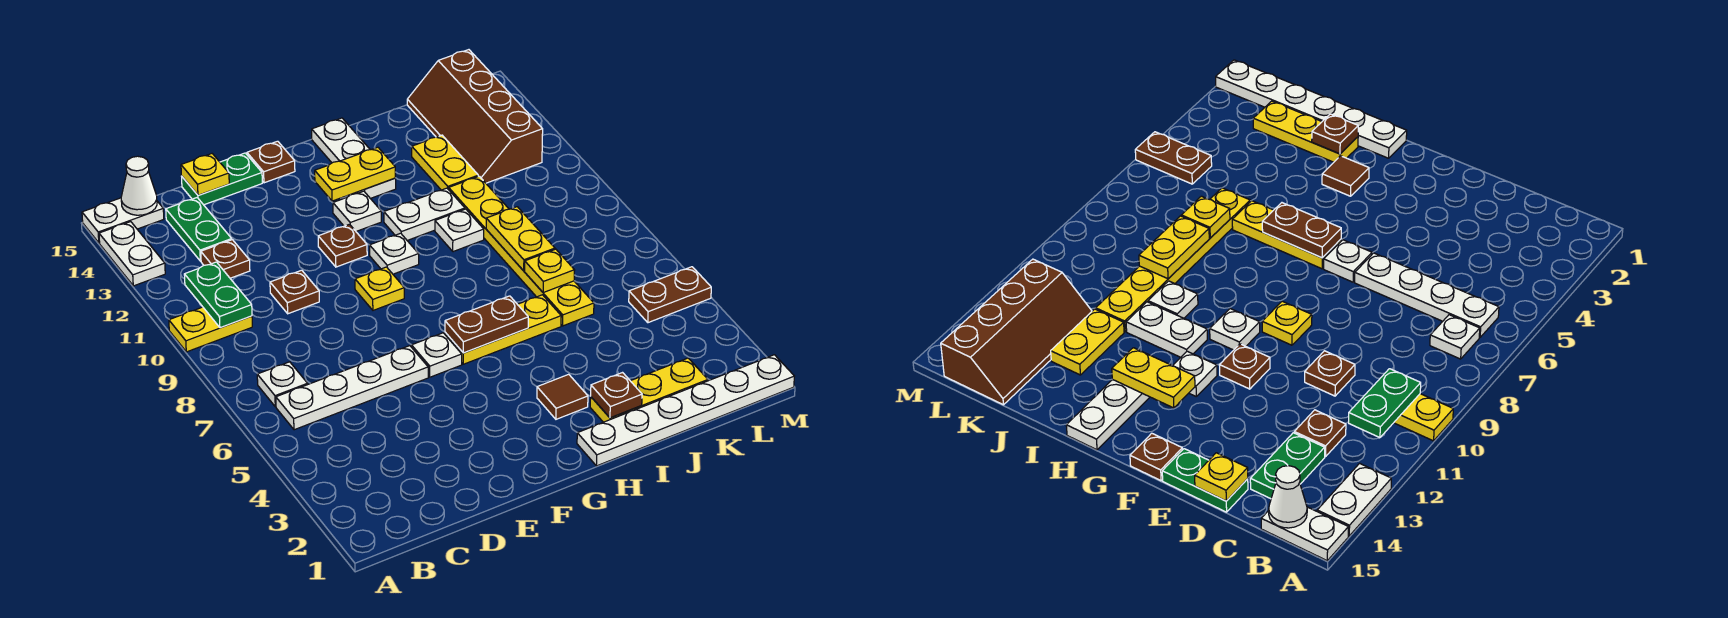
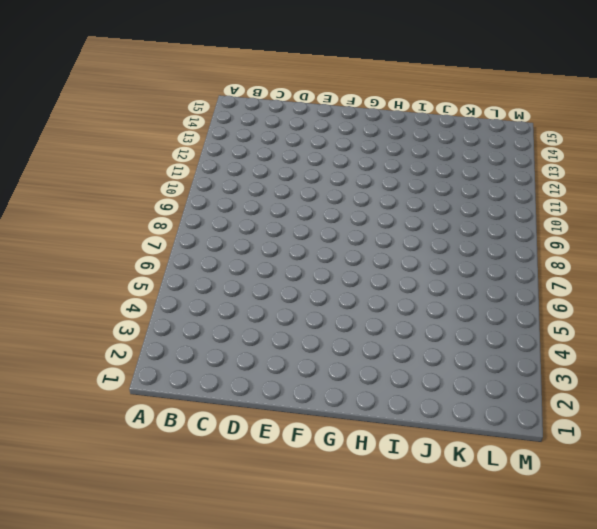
none -> yellow 1x2 plate [169,307,252,352]
none -> white 1x2 plate [99,222,165,286]
none -> white 1x2 plate [82,198,164,243]
none -> white 1x4 plate [276,346,428,430]

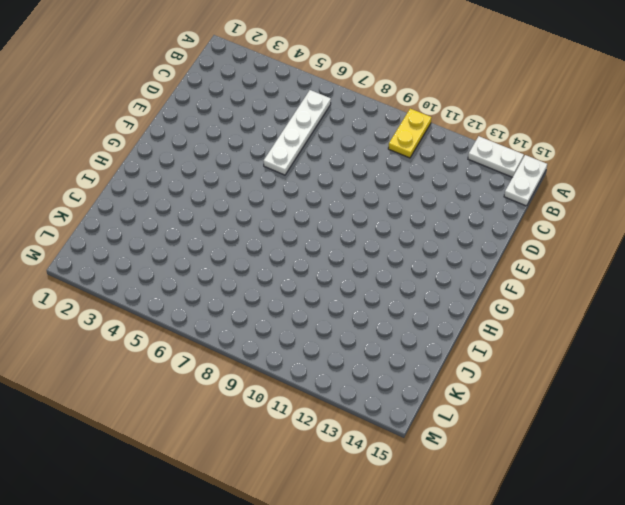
none -> white 1x1 plate [257,362,308,407]
none -> brown 1x1 plate [201,240,250,278]
none -> green 1x2 plate [166,198,232,261]
none -> brown 1x1 plate [270,270,319,314]

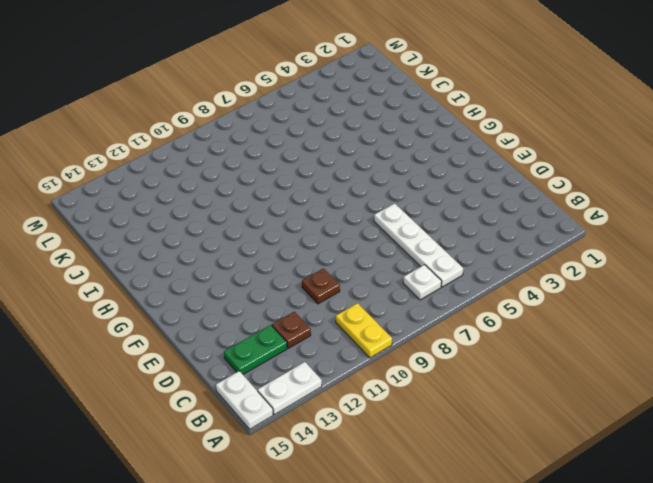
none -> green 1x2 plate [182,153,262,205]
none -> white 1x1 plate [412,333,462,377]
none -> yellow 1x1 plate [355,267,404,310]
none -> brown 1x1 plate [318,224,367,267]

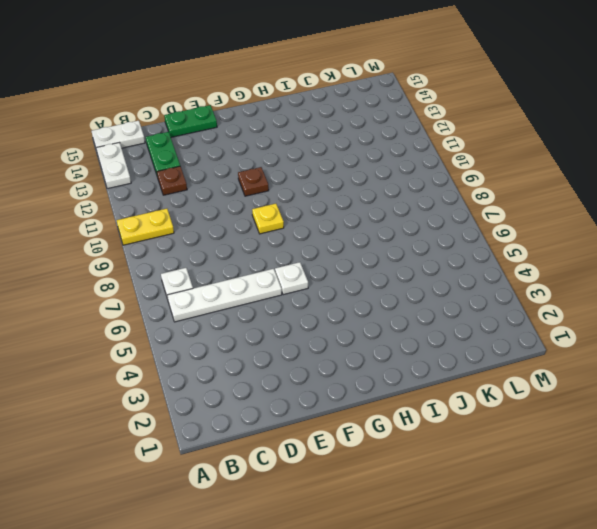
none -> brown 1x1 plate [270,270,319,314]
none -> brown 1x1 plate [247,141,295,183]
none -> yellow 1x3 plate [445,295,561,364]
none -> white 1x1 plate [370,233,419,274]

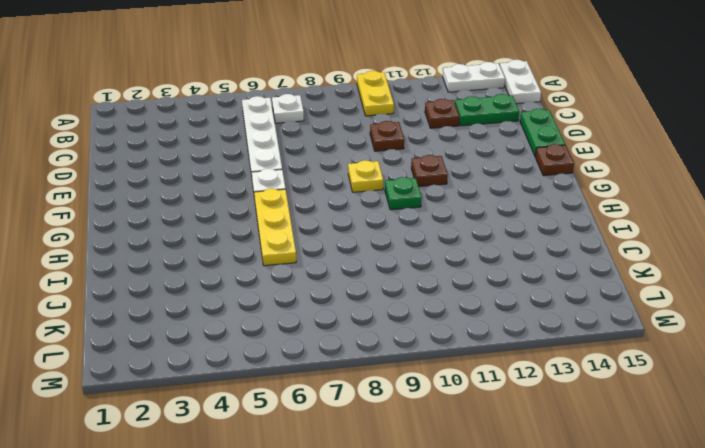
green 1x1 plate [385,177,422,210] -> white 1x1 plate [370,233,419,274]
none -> white 1x1 plate [333,191,381,231]
none -> white 1x6 plate [577,355,794,466]
none -> brown 1x1 tile [537,374,588,419]
none -> white 1x2 plate [384,188,465,240]

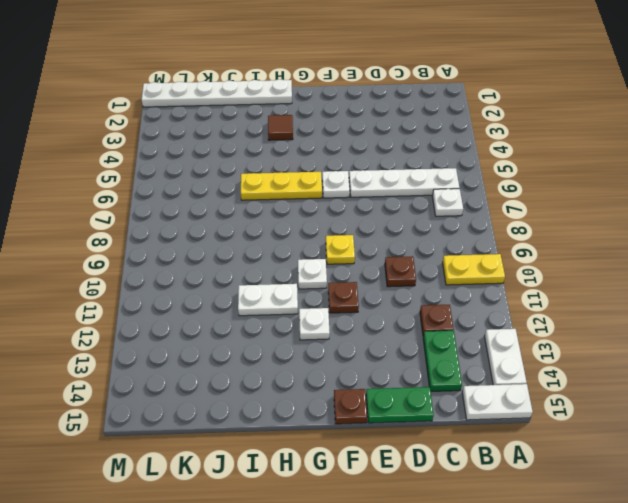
none -> white 1x3 plate [312,118,396,198]
none -> yellow 1x3 plate [590,358,708,422]
none -> white 1x1 plate [435,209,484,252]
none -> yellow 1x6 plate [449,176,594,326]

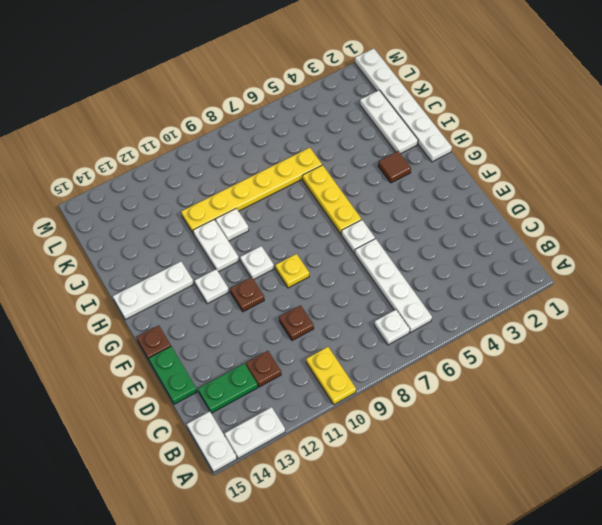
white 1x3 plate [360,90,418,154] -> yellow 1x3 plate [590,358,708,422]
none -> yellow 1x2 plate [412,135,478,190]
none -> brown 2x4 slope [407,50,543,183]
none -> brown 1x2 plate [629,267,711,323]
none -> green 1x2 plate [184,262,252,328]

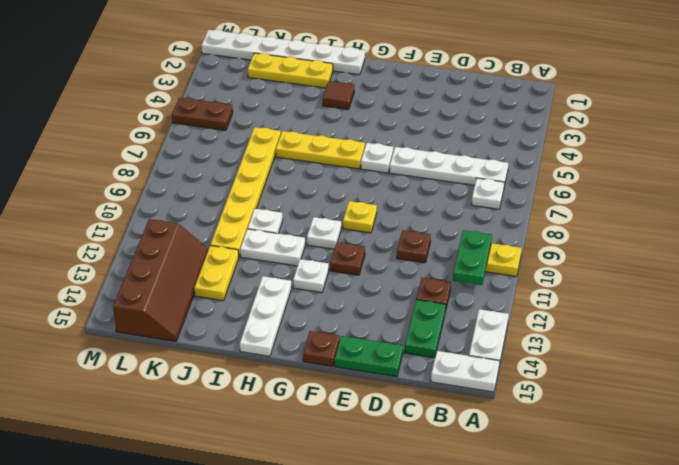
none -> white 1x1 cone [121,156,157,215]
none -> yellow 1x1 plate [181,154,229,195]
none -> brown 1x2 plate [445,296,528,353]
none -> yellow 1x2 plate [315,147,395,201]

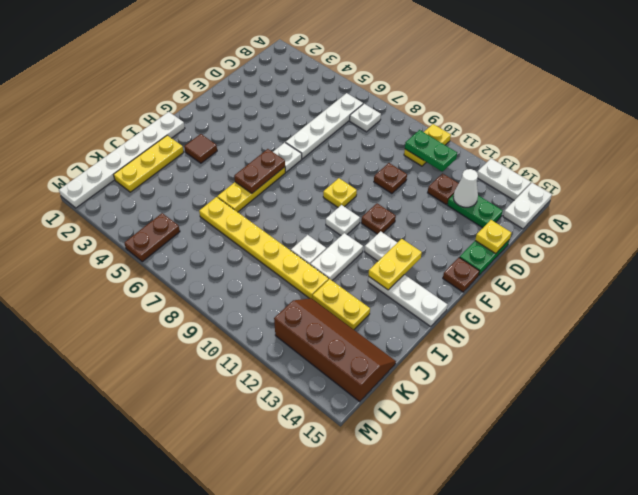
white 1x1 cone [453,169,478,207] -> white 1x1 cone moved to [121,156,157,215]
none -> brown 1x1 plate [591,373,642,418]
none -> yellow 1x1 plate [525,249,575,293]
none -> yellow 1x2 plate [486,207,555,271]

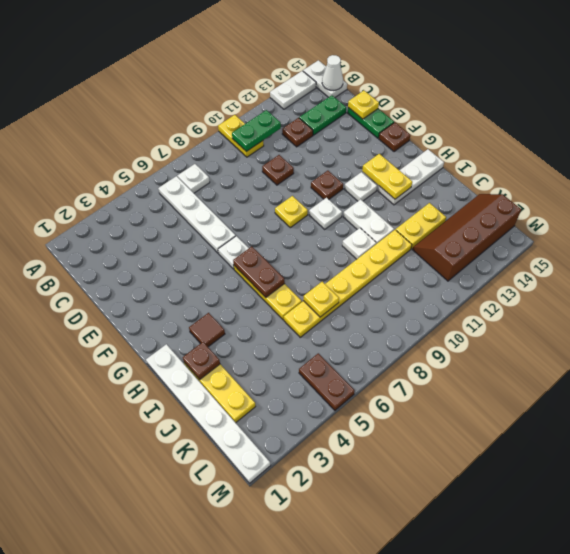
none -> yellow 1x2 plate [486,207,555,271]

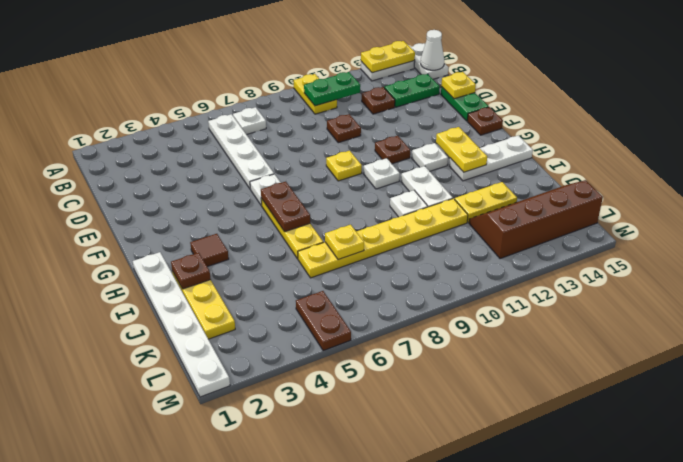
yellow 1x2 plate [361,41,415,73] -> yellow 1x2 plate moved to [486,207,555,271]

